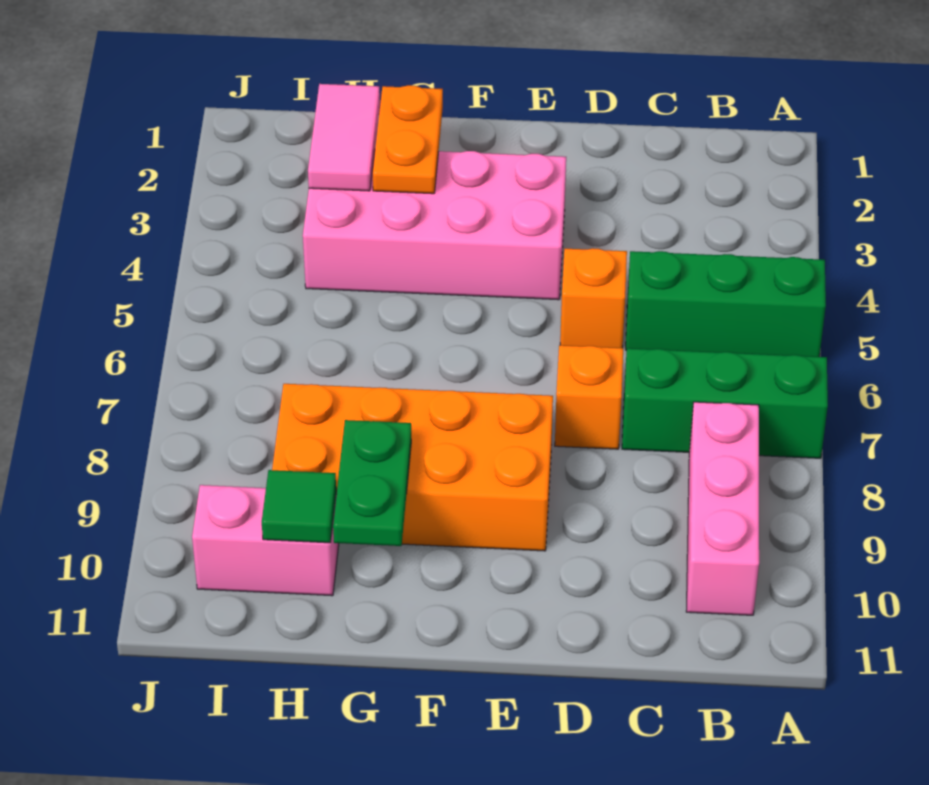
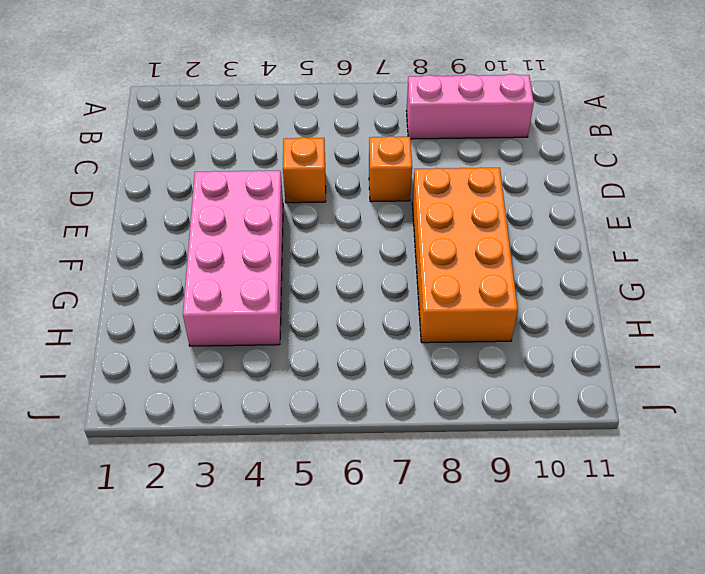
none -> green 1x3 brick [626,251,826,357]
none -> green 1x3 brick [622,348,828,458]
none -> pink 1x2 brick [192,485,339,596]

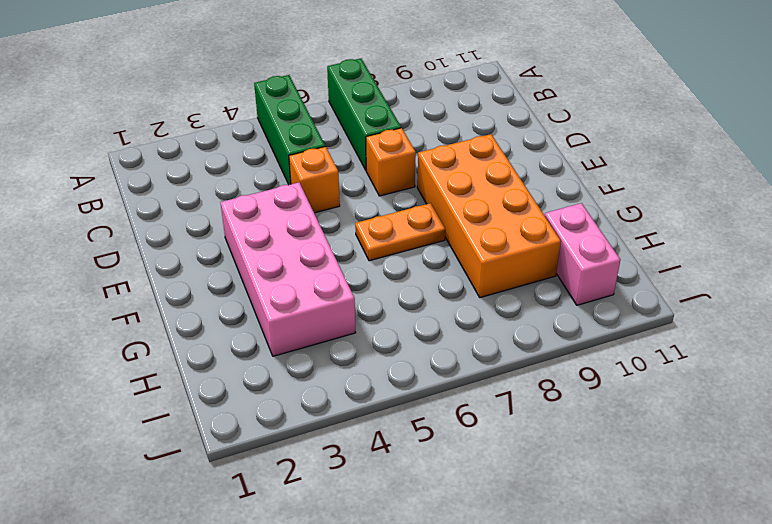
orange 1x2 plate [355,203,445,261] -> orange 1x2 plate moved to [373,85,443,194]
none -> pink 1x3 brick [686,402,759,615]
none -> green 1x2 plate [333,420,411,546]
none -> pink 1x2 tile [308,84,380,191]

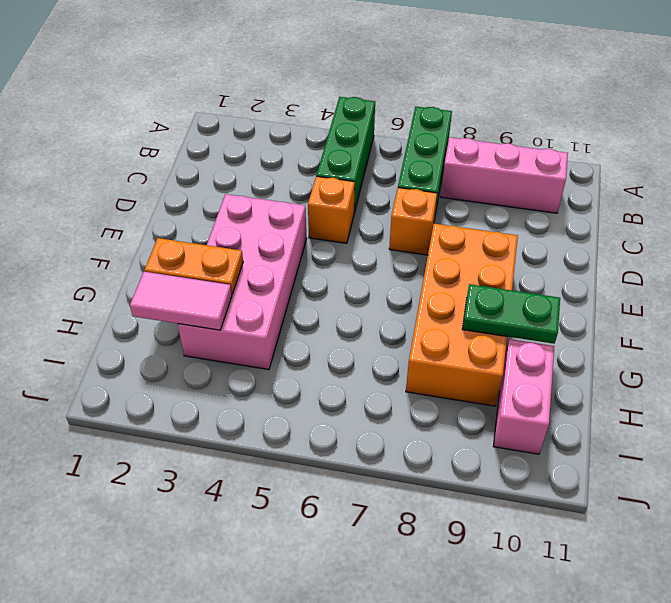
none -> green 1x1 tile [262,470,336,543]

